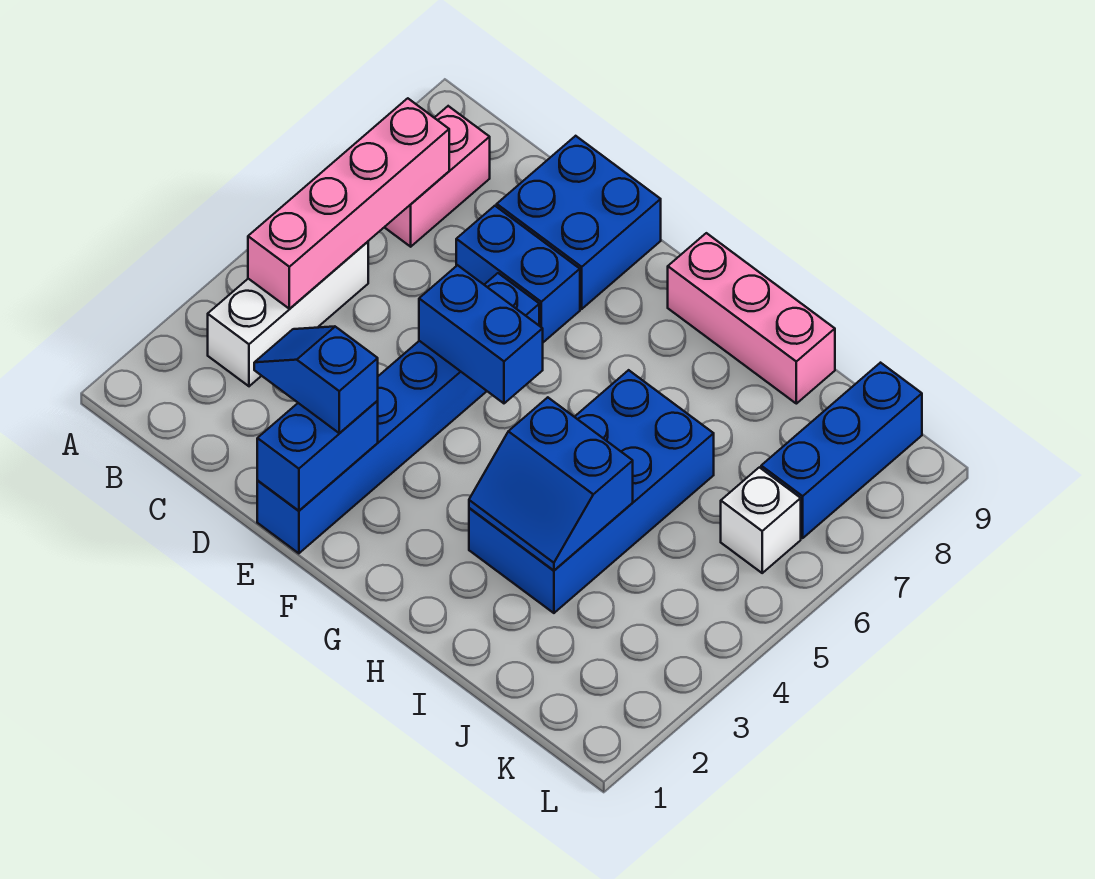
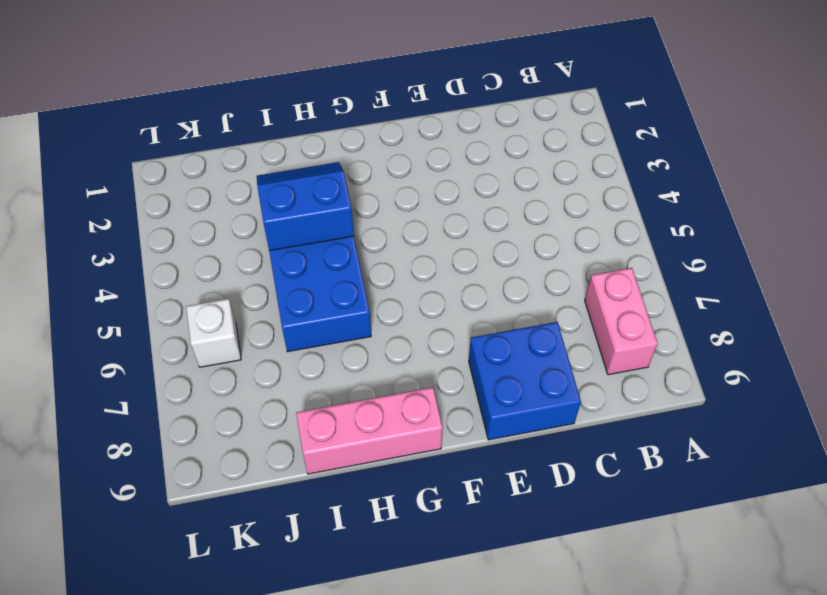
none -> white 1x3 brick [208,242,368,386]
none -> blue 1x2 brick [456,206,580,342]
none -> blue 1x6 brick [257,273,539,553]

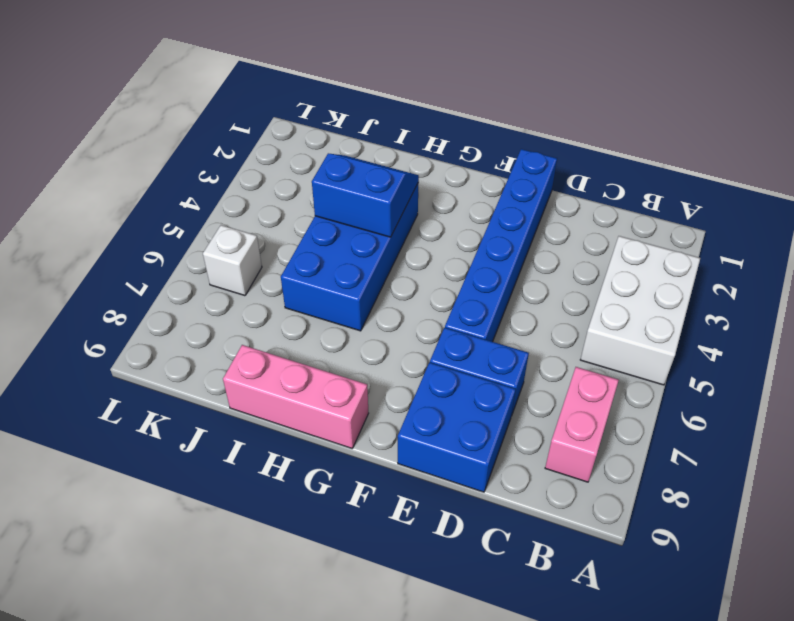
white 2x3 brick [580,236,700,385] -> white 1x3 brick [208,242,368,386]
none -> blue 1x3 brick [761,363,922,538]
none -> pink 1x4 brick [248,98,449,309]
none -> blue 1x2 brick [257,400,378,511]

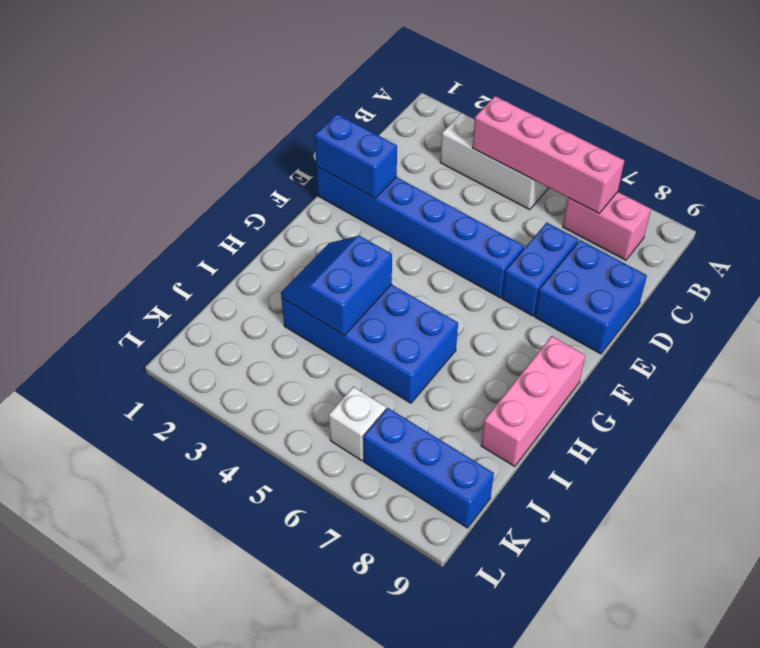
none -> blue 1x2 brick [419,265,543,403]
none -> blue 1x2 slope [254,326,378,433]

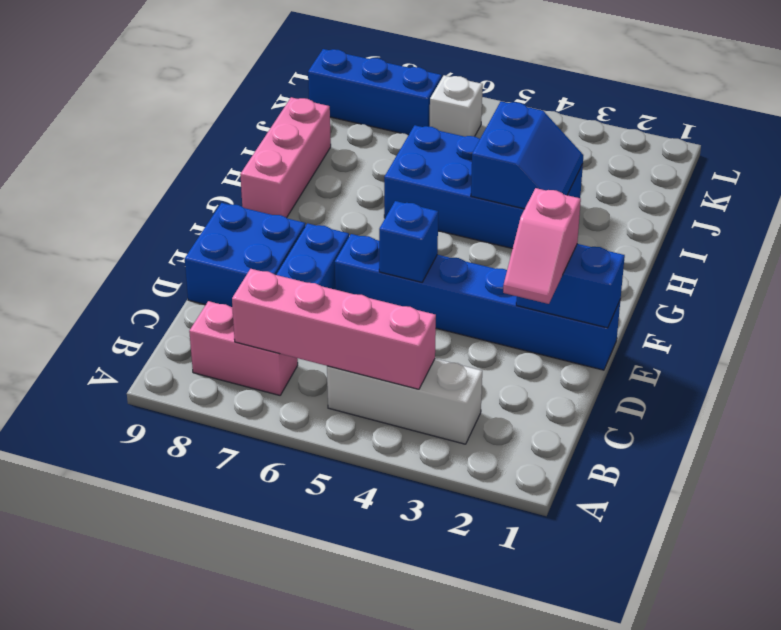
pink 1x2 slope [503,188,581,304] -> blue 1x2 slope [254,326,378,433]
blue 1x1 brick [379,201,438,282] -> blue 1x2 brick [419,265,543,403]

